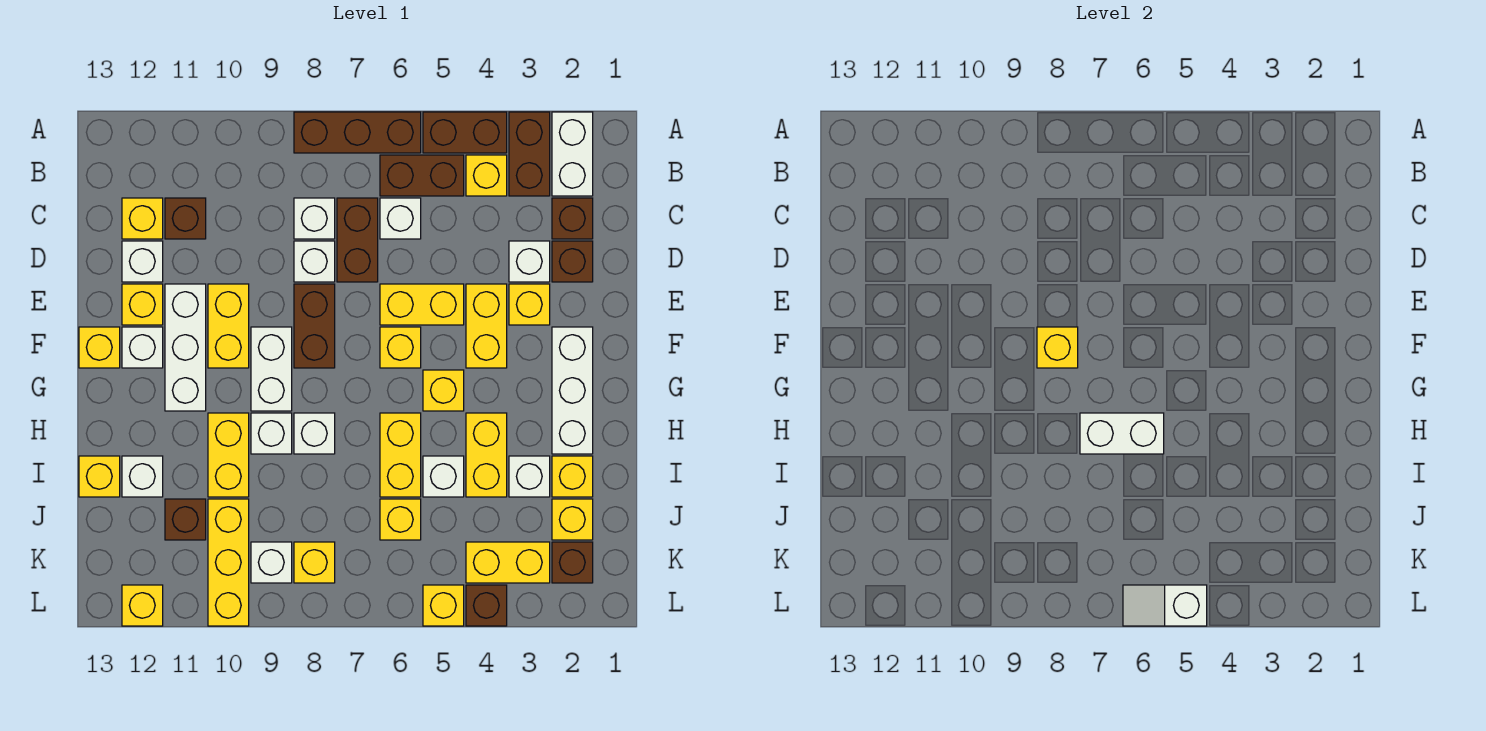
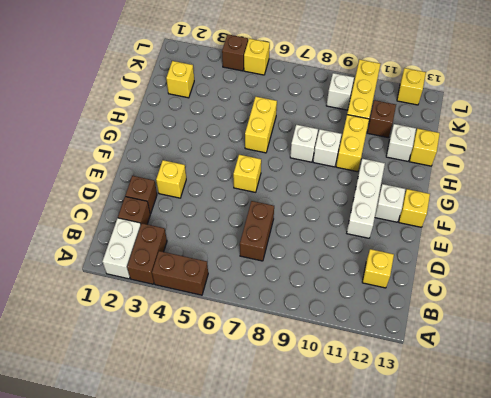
none -> brown 1x3 brick [294,112,421,153]
none -> yellow 1x1 brick [466,155,507,196]
none -> brown 1x2 brick [380,155,464,196]
none -> white 1x1 brick [380,198,421,239]

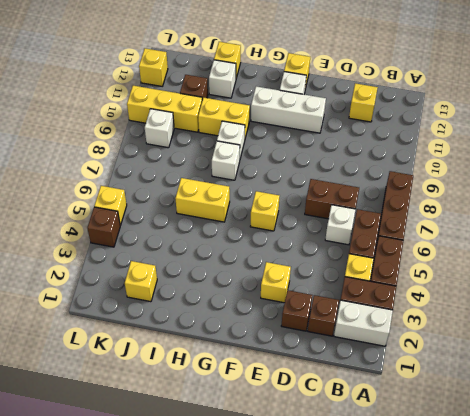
none -> white 1x1 brick [294,198,335,239]
none -> brown 1x1 brick [165,198,206,239]
none -> white 1x1 brick [509,241,550,282]
none -> white 1x1 brick [294,241,335,282]

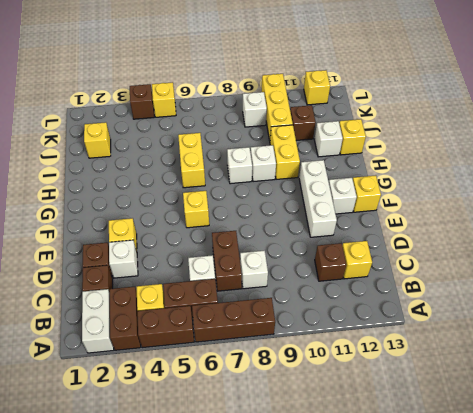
none -> white 1x1 brick [294,241,335,282]
none -> white 1x1 brick [122,241,163,282]
none -> yellow 1x2 brick [466,284,507,368]
none -> yellow 1x2 brick [380,284,464,325]

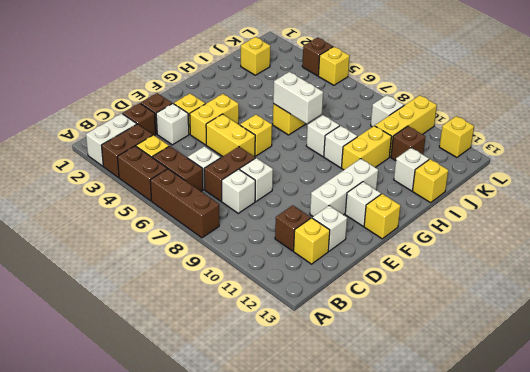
none -> brown 1x2 brick [294,284,335,368]
none -> yellow 1x2 brick [208,284,249,368]
none -> yellow 1x1 brick [122,284,163,325]
none -> white 1x3 brick [552,327,593,454]

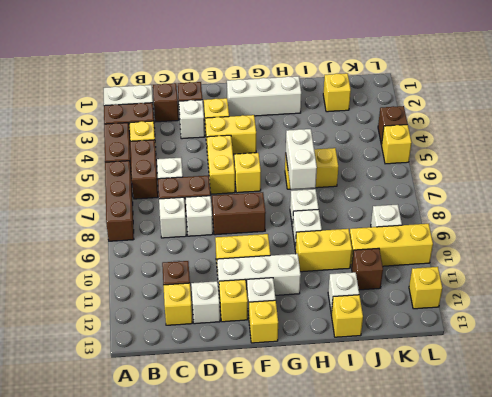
none -> white 1x2 brick [251,327,292,411]
none -> yellow 1x1 brick [423,370,464,411]
none -> yellow 1x2 brick [466,413,507,497]
none -> yellow 1x1 brick [552,456,593,497]

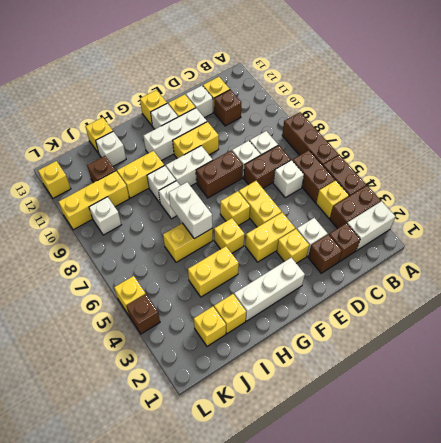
none -> white 1x1 brick [509,456,550,497]
none -> white 1x1 brick [423,456,464,497]
none -> yellow 1x1 brick [380,499,421,540]
none -> brown 1x1 brick [552,542,593,583]

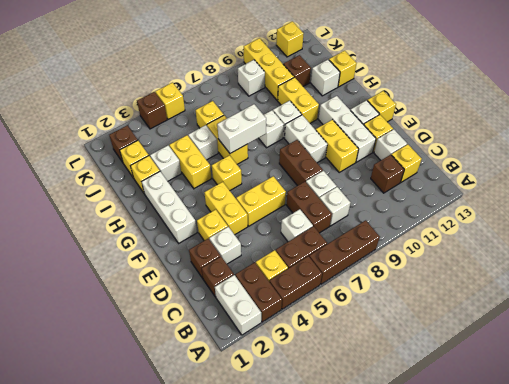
none -> yellow 1x1 brick [380,327,421,368]
none -> yellow 1x2 brick [466,542,550,583]
none -> yellow 1x1 brick [294,542,335,583]
none -> yellow 1x1 brick [1037,327,1078,368]

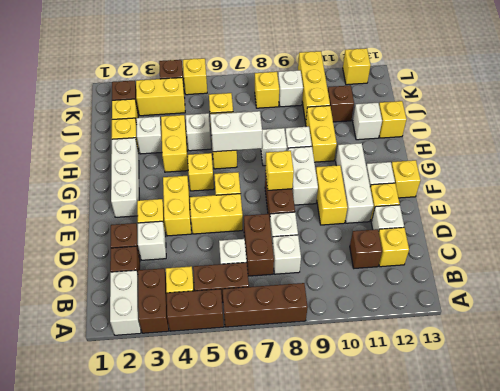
none -> white 1x2 slope [1123,585,1207,626]

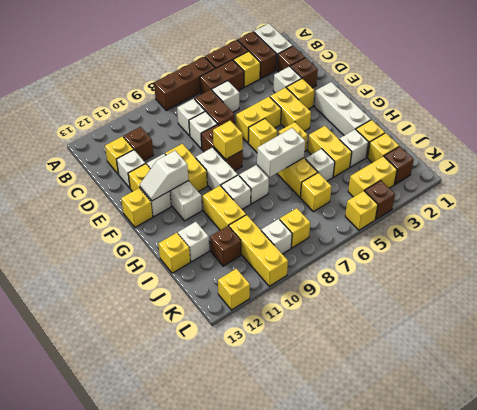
white 1x2 slope [140,151,188,201] -> white 1x2 slope moved to [1123,585,1207,626]

